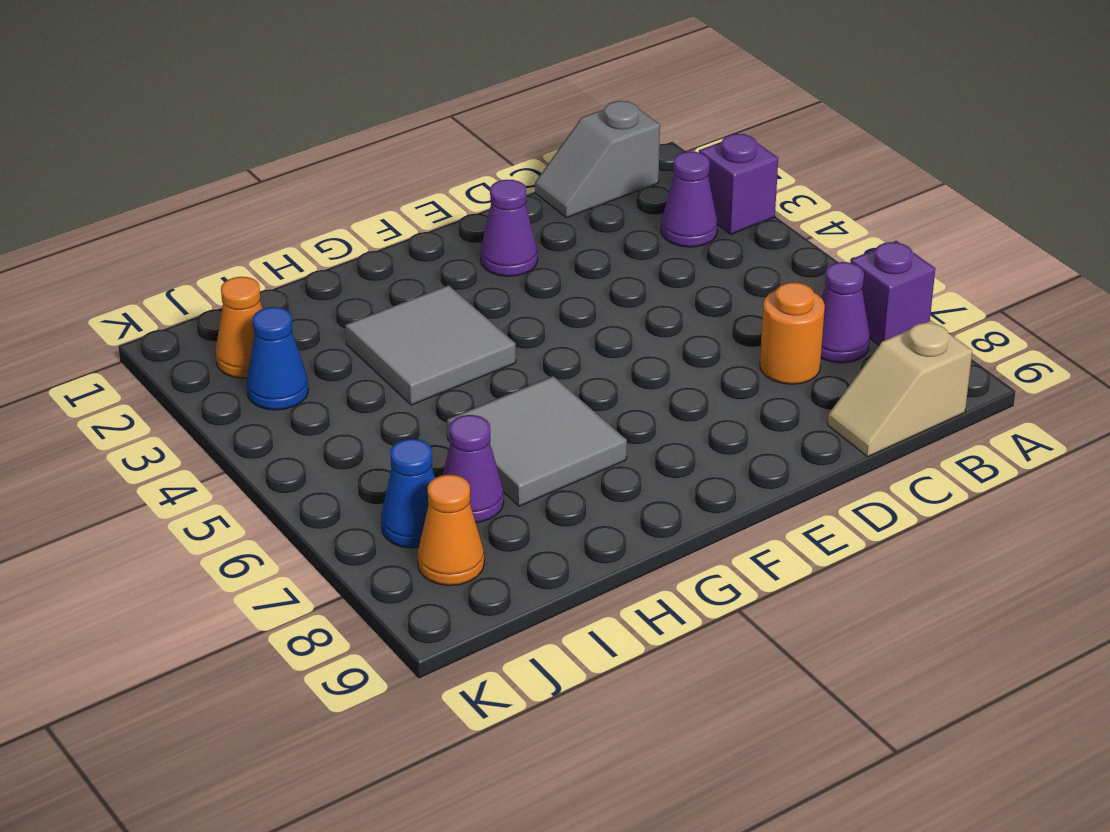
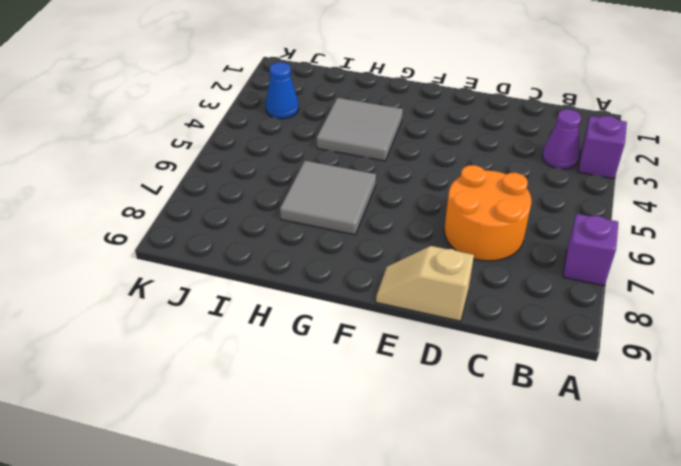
orange 2x2 round brick [444,165,531,261] -> orange 1x1 round brick [760,283,825,384]
tan 1x2 slope [376,246,474,321] -> tan 1x2 slope moved to [828,321,972,457]
none -> grey 1x2 slope [535,101,660,218]
none -> purple 1x1 cone [821,262,870,363]
none -> purple 1x1 cone [480,180,538,276]

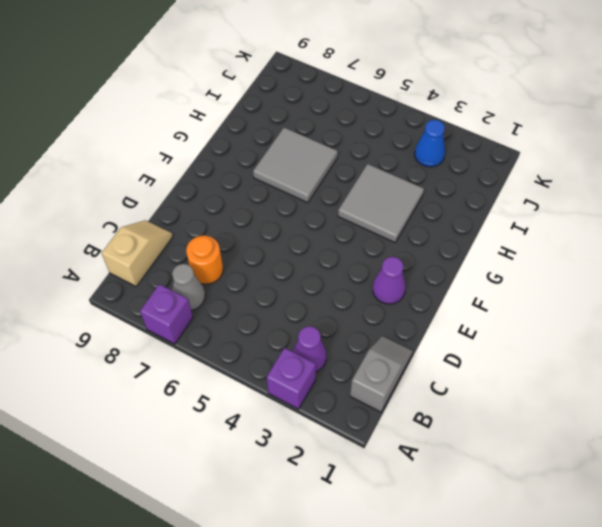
grey 1x1 cone [172,264,205,310] -> purple 1x1 cone [821,262,870,363]
none -> purple 1x1 cone [443,415,504,522]
none -> orange 1x1 cone [216,277,263,378]
none -> blue 1x1 cone [381,439,435,548]

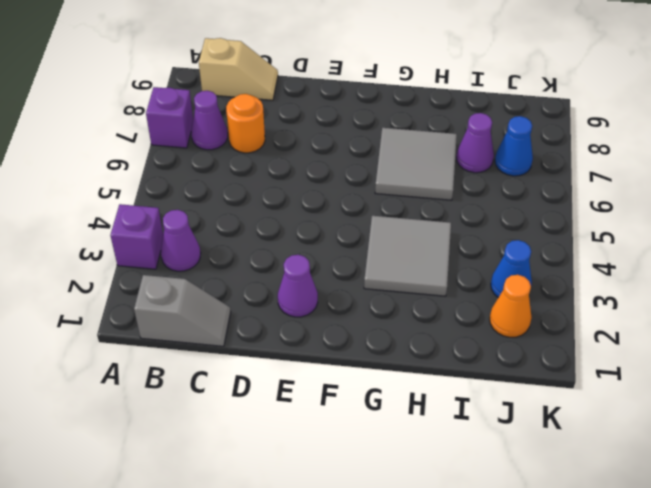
none -> orange 1x1 cone [418,475,484,586]

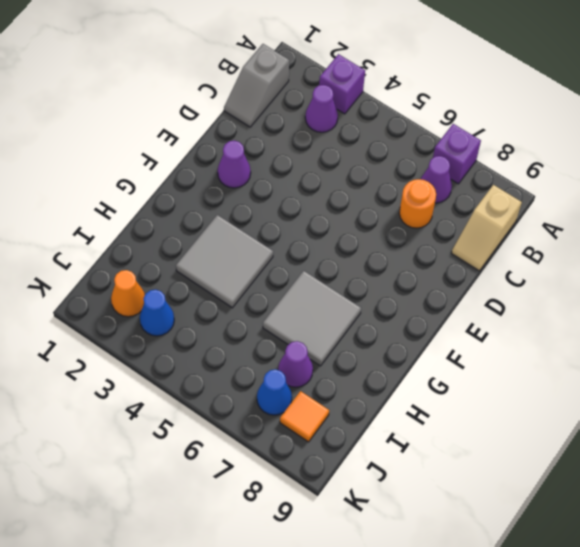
orange 1x1 tile [280,391,329,442] -> orange 1x1 cone [418,475,484,586]

